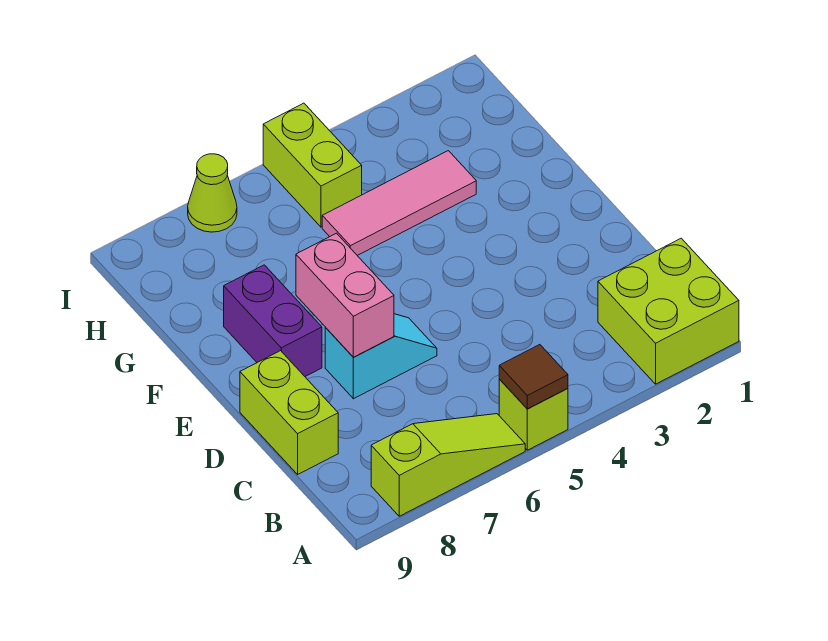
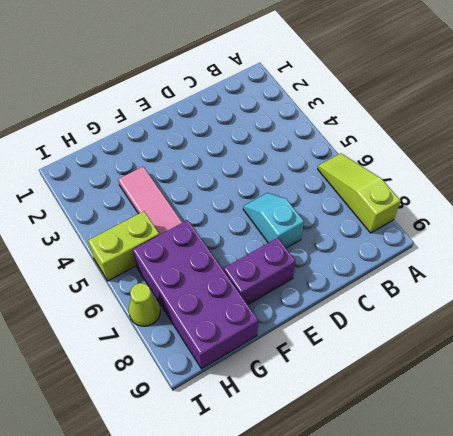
purple 2x4 brick [133,220,258,369] -> none
none -> lime 2x2 brick [598,238,739,384]
none -> lime 1x1 brick [499,379,568,450]

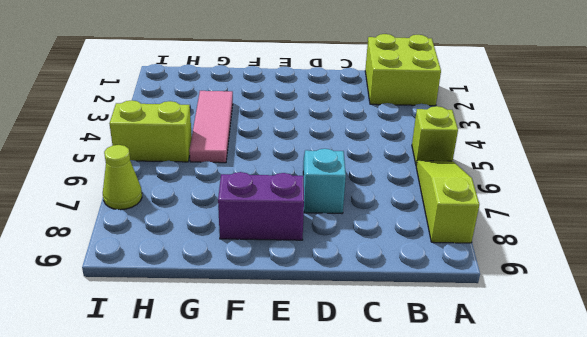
none -> lime 1x2 brick [240,351,338,474]
none -> brown 1x1 tile [499,345,568,409]

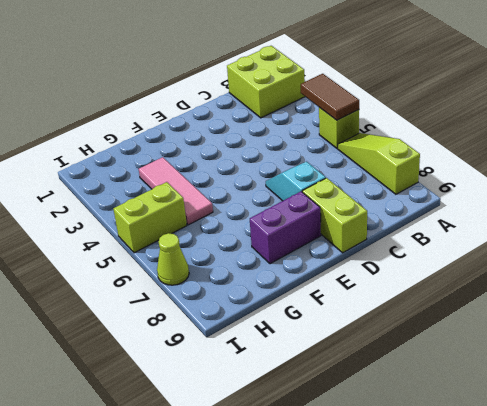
brown 1x2 tile [301,74,359,120] -> brown 1x1 tile [499,345,568,409]
lime 1x2 brick [302,178,367,253] -> lime 1x2 brick turned to [240,351,338,474]
none -> pink 1x2 brick [296,233,394,357]

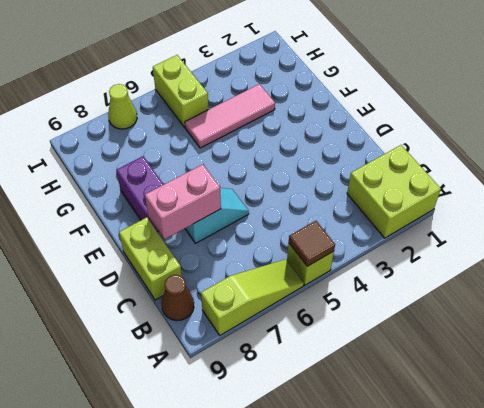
brown 1x1 cone [162,275,194,321] -> none
pink 1x2 brick [145,164,221,239] -> pink 1x2 brick turned to [296,233,394,357]

